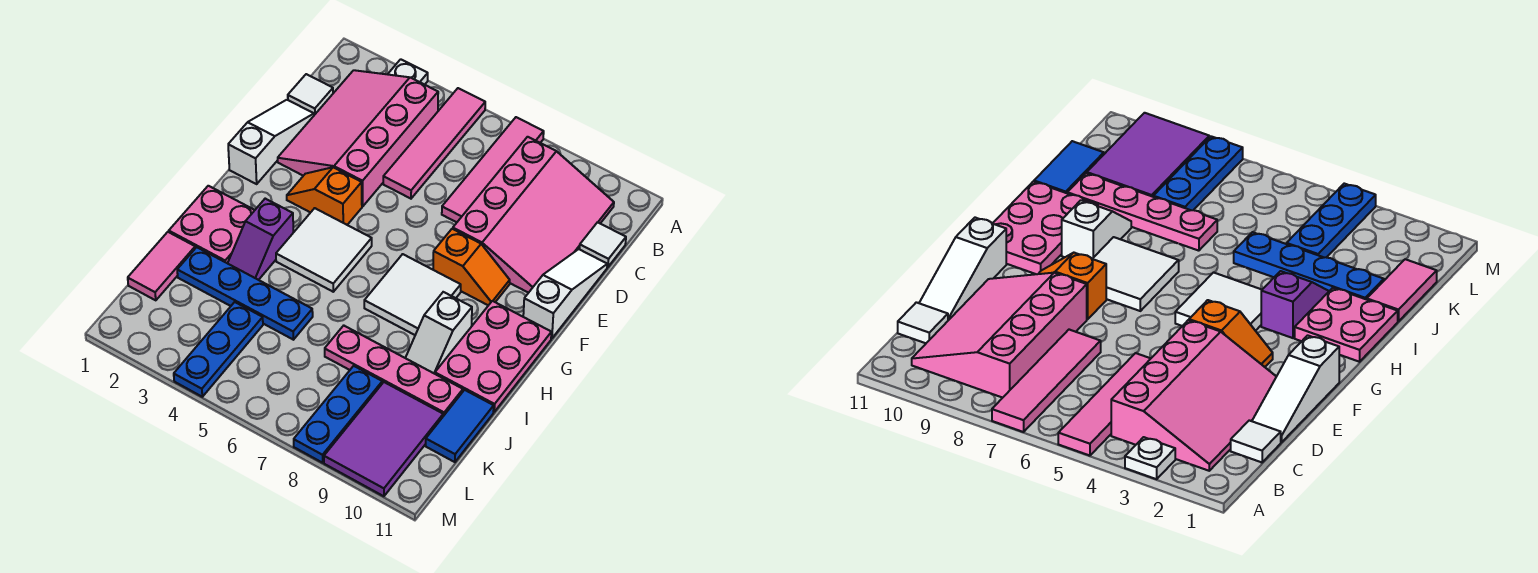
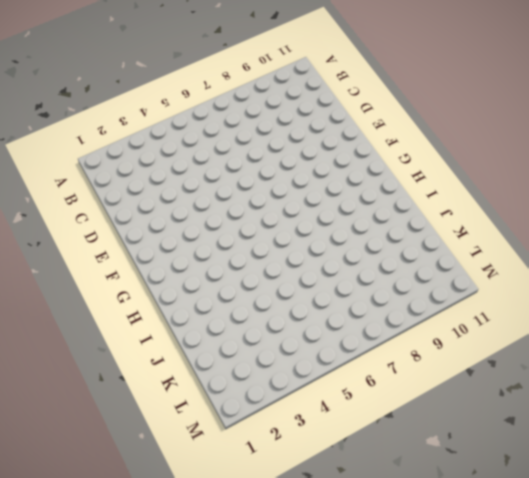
none -> white 1x1 plate [388,59,428,85]
none -> pink 1x4 tile [383,88,485,199]
none -> pink 1x4 tile [442,117,544,222]

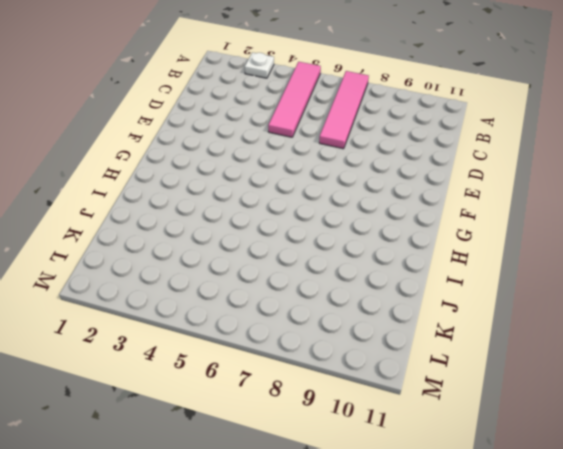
none -> pink 3x4 slope [278,70,438,206]
none -> pink 3x4 slope [453,137,614,293]
none -> white 1x1 tile [288,74,333,115]

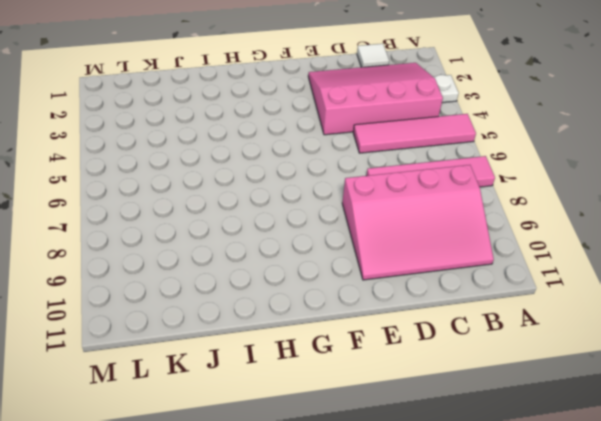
none -> white 1x1 tile [580,222,626,267]
none -> white 1x3 slope [228,100,314,184]
none -> white 1x3 slope [523,249,607,339]

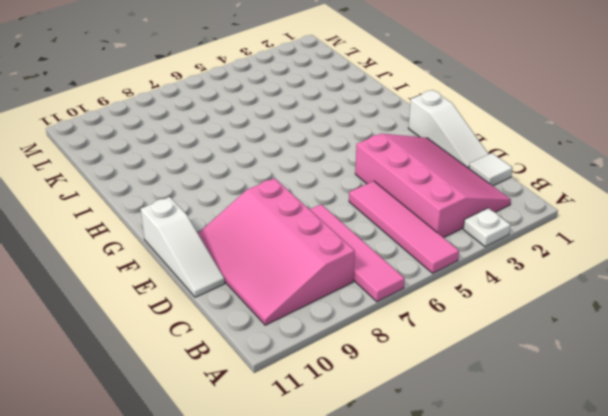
none -> white 1x1 tile [580,222,626,267]
none -> orange 1x2 slope [287,167,362,225]
none -> orange 1x2 slope [433,229,510,305]

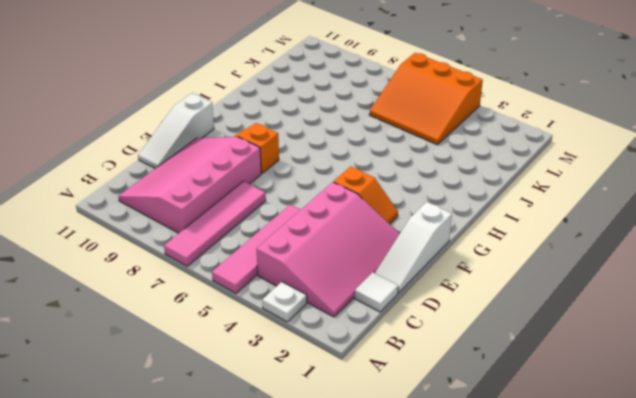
orange 3x3 slope [369,53,483,145] -> blue 1x3 plate [174,302,263,397]
none -> white 1x1 tile [580,222,626,267]
none -> white 2x2 tile [276,208,372,292]
none -> white 2x2 tile [364,254,461,335]

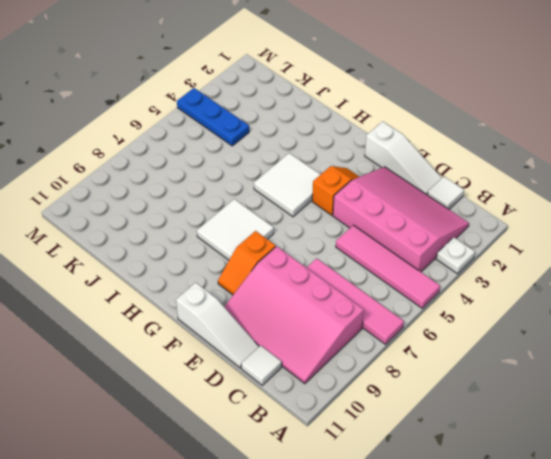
none -> pink 2x3 plate [435,301,551,412]
none -> pink 2x2 plate [169,186,255,263]
none -> purple 1x2 slope [228,199,294,280]

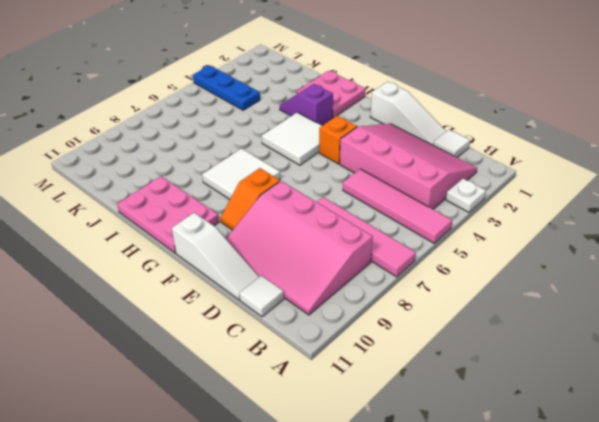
none -> white 1x2 slope [406,292,472,374]
none -> pink 1x2 tile [128,232,195,300]
none -> blue 1x4 plate [177,247,313,340]

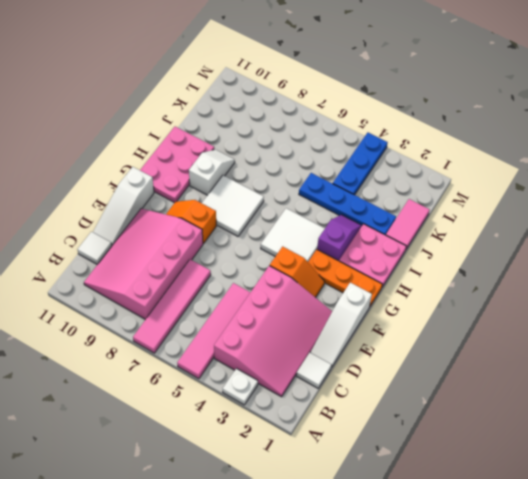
orange 1x3 plate [308,250,382,306] -> none
none -> pink 1x4 plate [325,326,463,416]
none -> blue 1x2 tile [426,390,494,462]
none -> blue 1x3 plate [294,366,382,463]

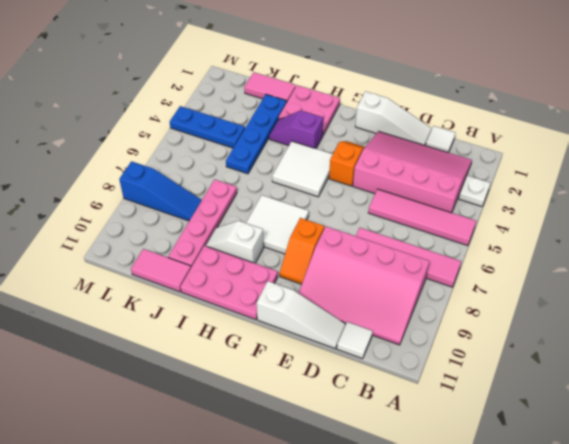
pink 1x2 tile [131,249,191,292] -> blue 1x2 tile [426,390,494,462]
blue 1x3 slope [119,161,202,221] -> blue 1x3 plate [294,366,382,463]
none -> purple 2x3 tile [324,382,443,496]

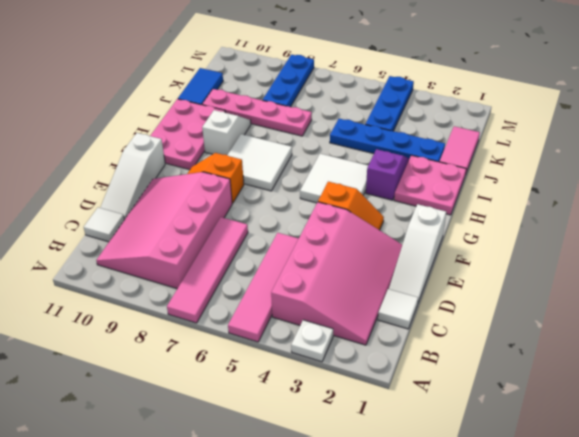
none -> purple 2x3 tile [324,382,443,496]

